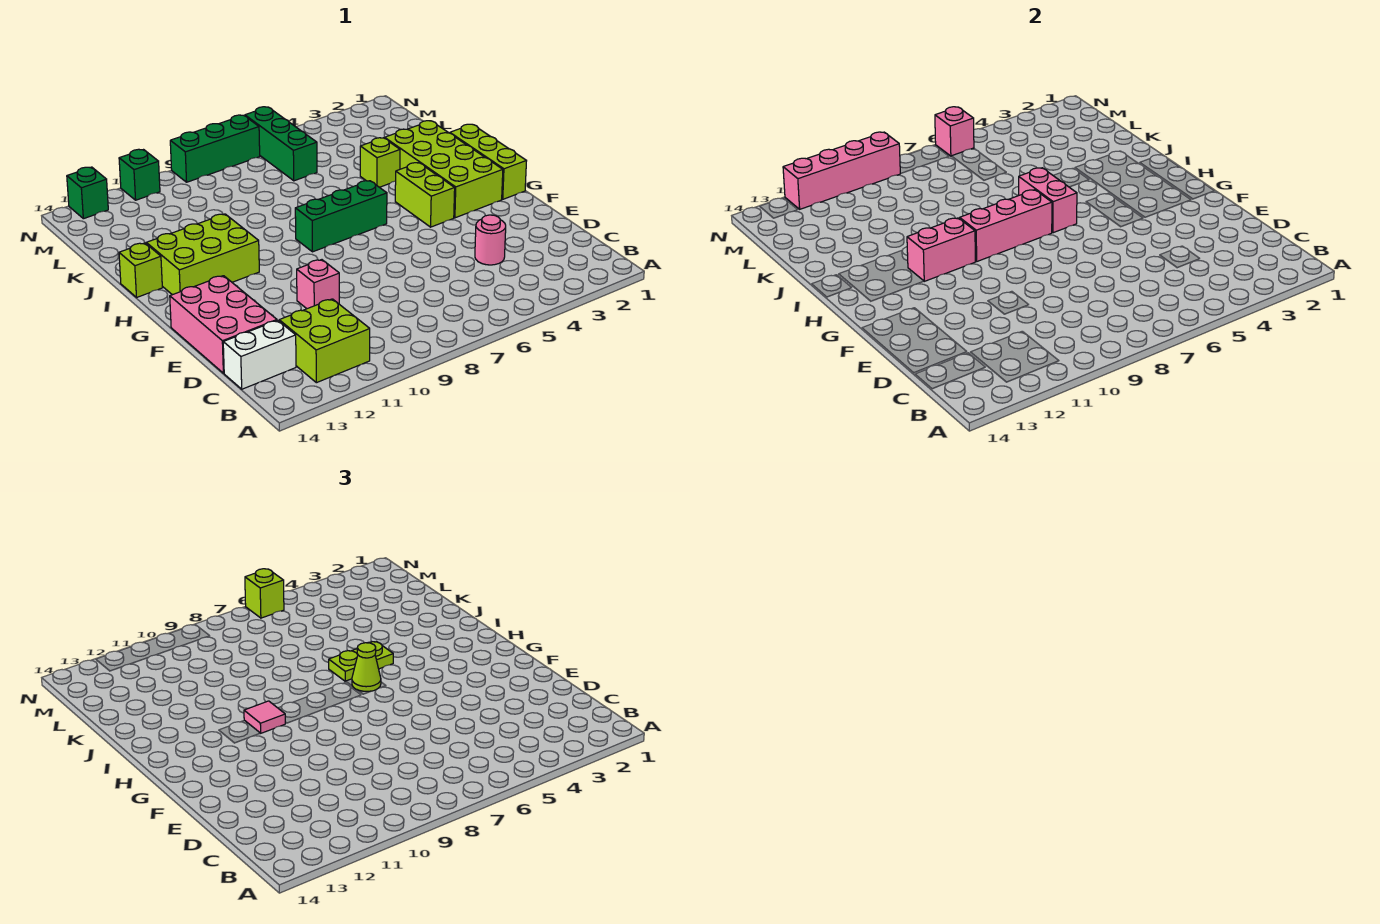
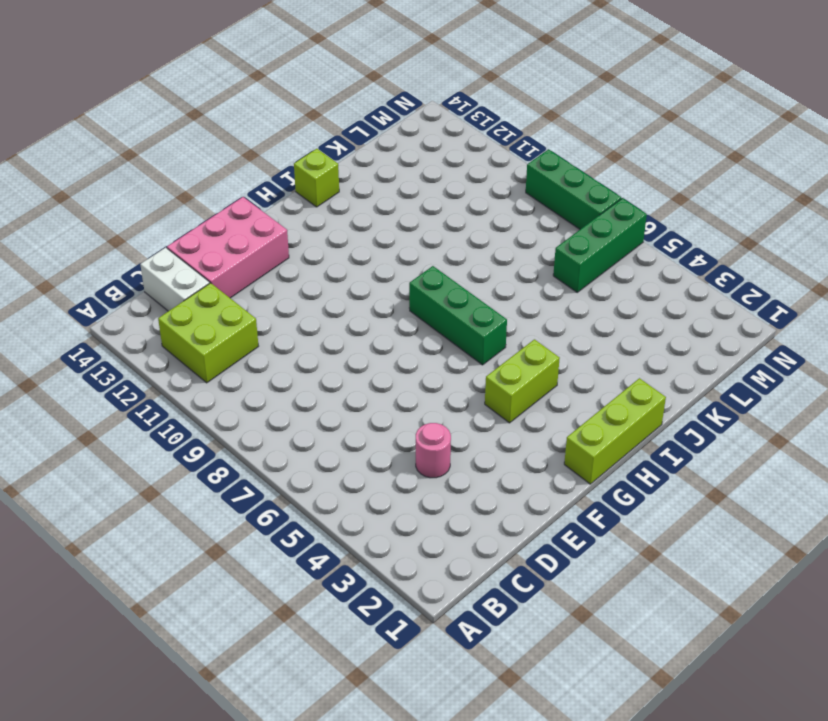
none -> pink 1x1 brick [297,260,339,309]
none -> lime 2x4 brick [385,121,503,218]
none -> lime 2x3 brick [146,214,259,295]

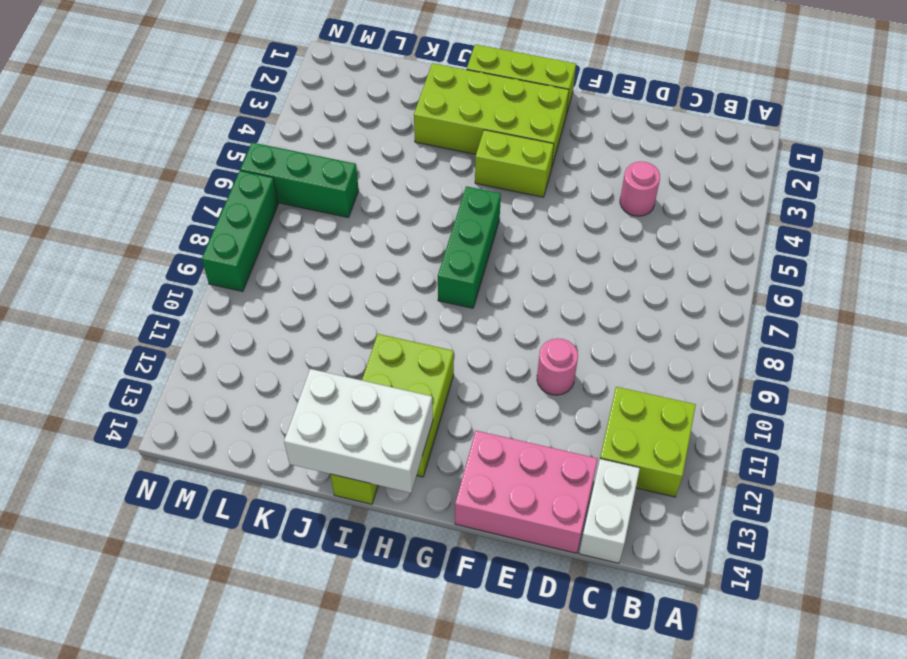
pink 1x1 round brick [537,338,578,395] -> pink 1x1 brick [297,260,339,309]
white 2x3 brick [284,369,433,493] -> none
none -> lime 1x1 brick [360,138,400,187]
none -> green 1x1 brick [119,149,160,200]
none -> green 1x1 brick [67,167,108,219]

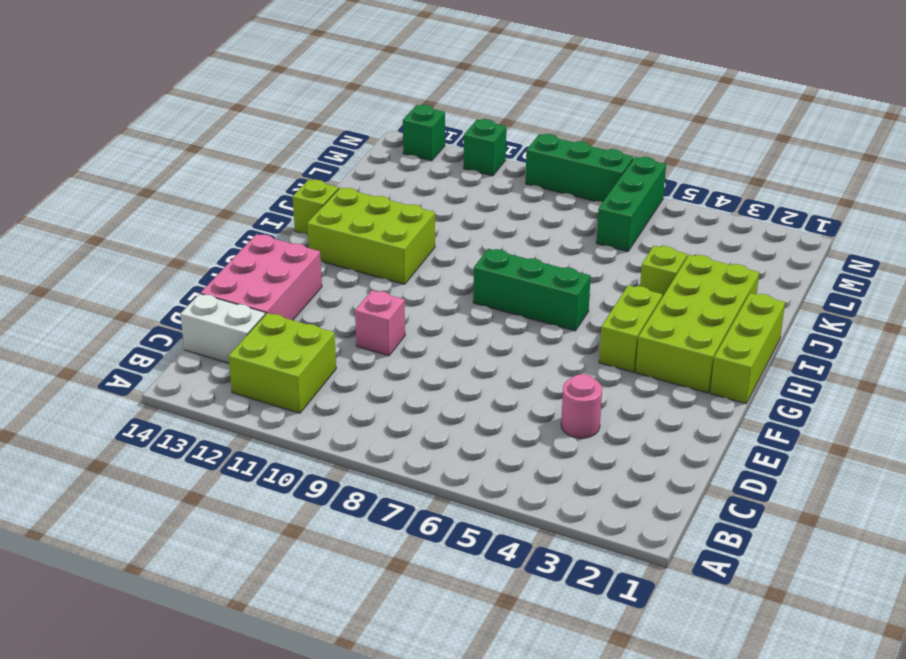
none -> pink 1x2 brick [1019,168,1077,233]
none -> pink 1x3 brick [960,190,1052,261]
none -> pink 1x2 brick [907,218,975,281]

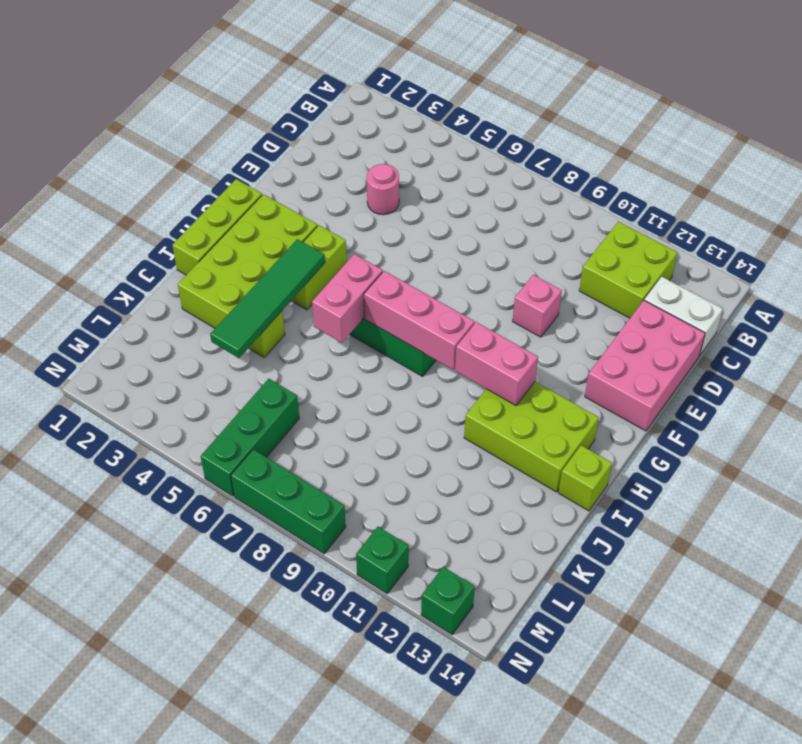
green 1x4 tile [210,239,325,358] -> none
none -> pink 1x1 brick [935,107,974,156]
none -> pink 1x4 brick [783,132,901,209]
none -> lime 1x1 cone [352,643,381,691]

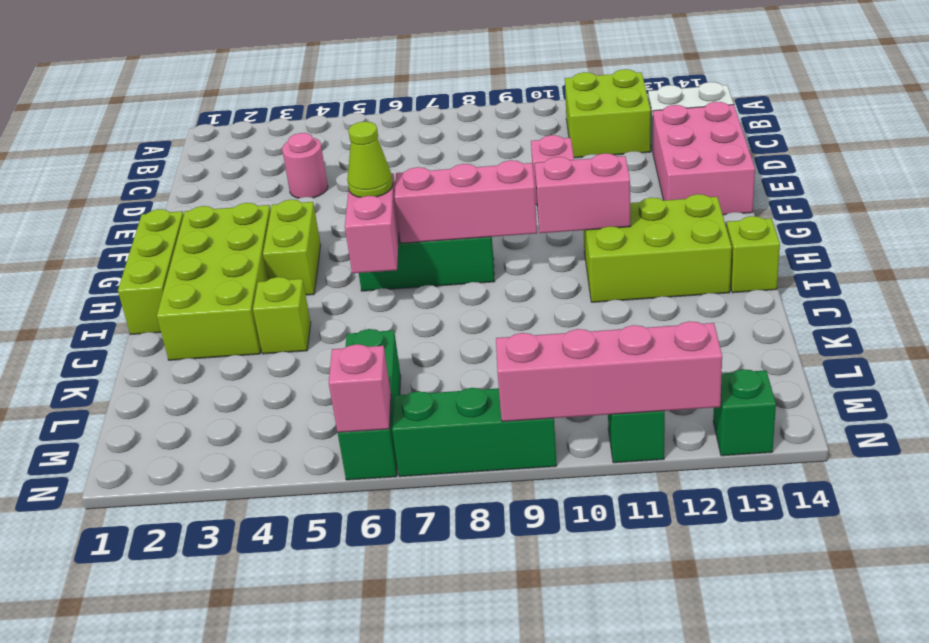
none -> pink 1x1 tile [244,701,285,733]
none -> lime 1x2 plate [329,642,393,681]
none -> lime 1x1 brick [245,569,284,618]

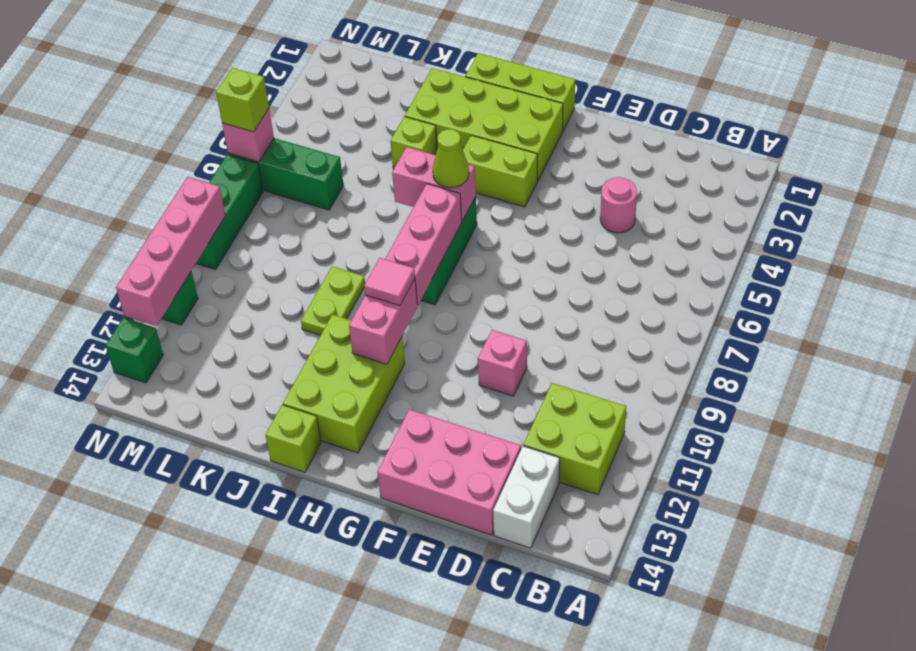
lime 1x2 plate [301,266,365,335] -> lime 1x2 plate moved to [329,642,393,681]

